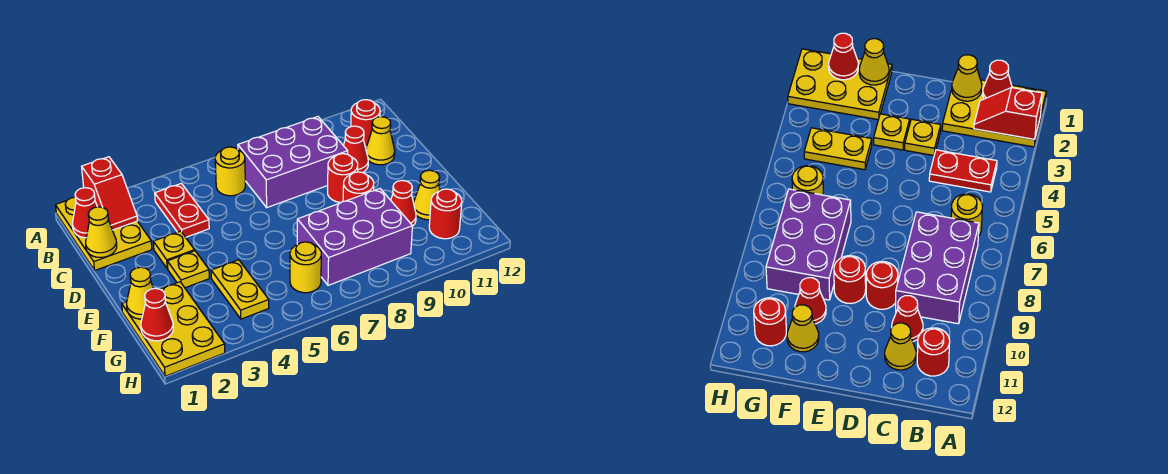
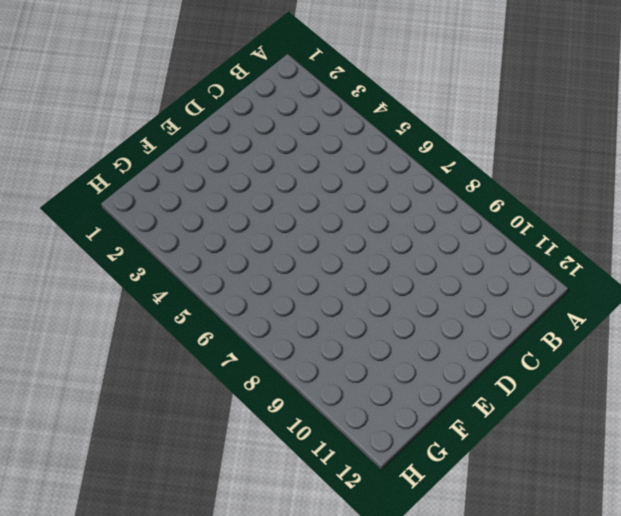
none -> yellow 2x3 plate [56,198,152,270]
none -> red 1x2 plate [155,183,209,237]
none -> yellow 1x1 round brick [215,147,245,196]

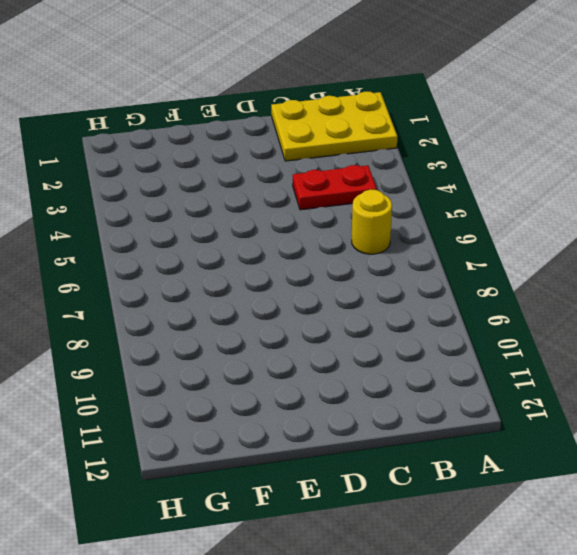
none -> purple 2x3 brick [238,117,348,207]
none -> red 1x1 round brick [351,100,380,147]
none -> red 1x1 cone [343,126,368,173]

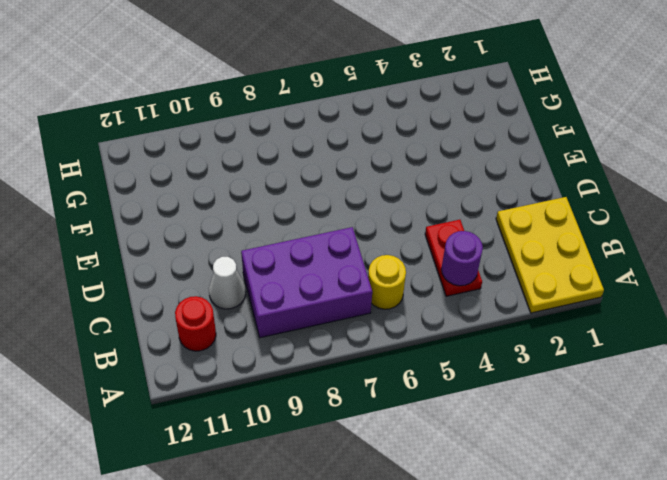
purple 1x1 round brick [441,231,483,286] -> none
white 1x1 cone [209,257,246,309] -> red 1x1 cone [343,126,368,173]
none -> yellow 1x1 cone [366,117,395,165]
none -> yellow 1x1 plate [153,231,195,269]
none -> red 1x1 round brick [328,154,358,203]

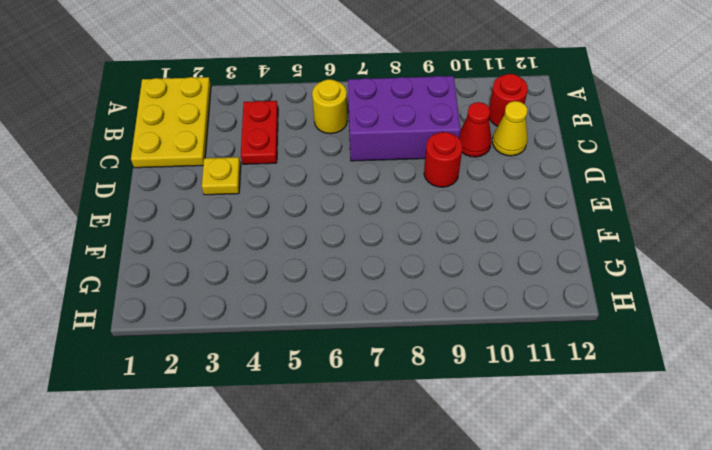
none -> yellow 1x1 plate [167,251,209,288]
none -> red 1x1 round brick [343,172,374,202]
none -> yellow 2x3 plate [122,282,225,376]

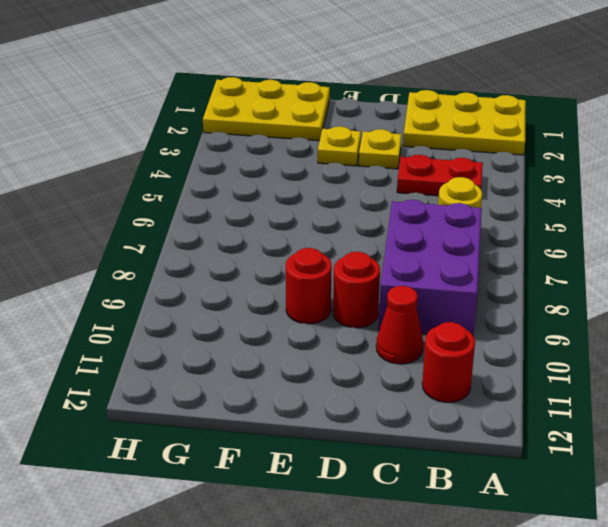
none -> yellow 1x1 cone [366,117,395,165]
none -> yellow 1x2 plate [211,260,269,319]
none -> purple 2x3 brick [297,189,412,285]

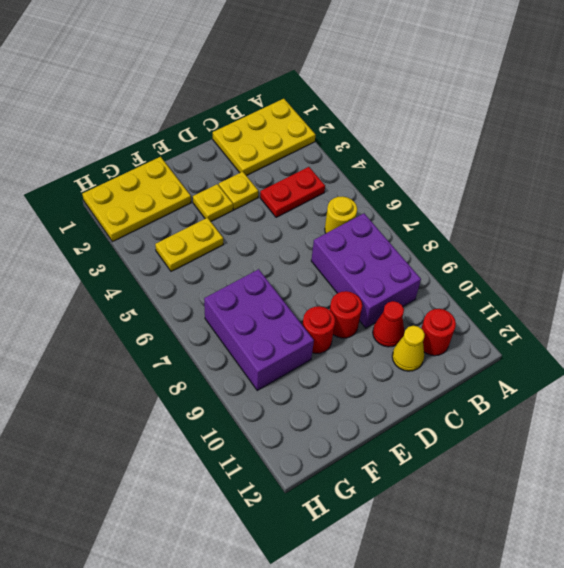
none -> red 1x1 cone [391,180,416,226]
none -> yellow 1x1 cone [413,170,440,220]
none -> yellow 1x1 round brick [290,242,321,293]

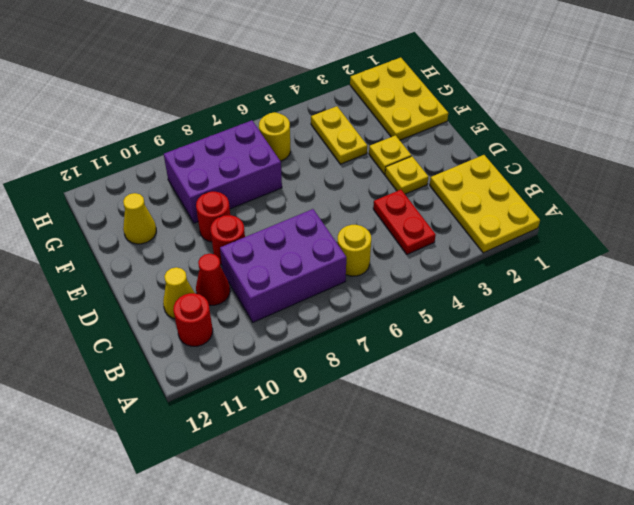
none -> red 1x1 cone [391,180,416,226]
none -> red 1x1 round brick [429,189,462,239]
none -> red 1x2 slope [82,157,137,230]

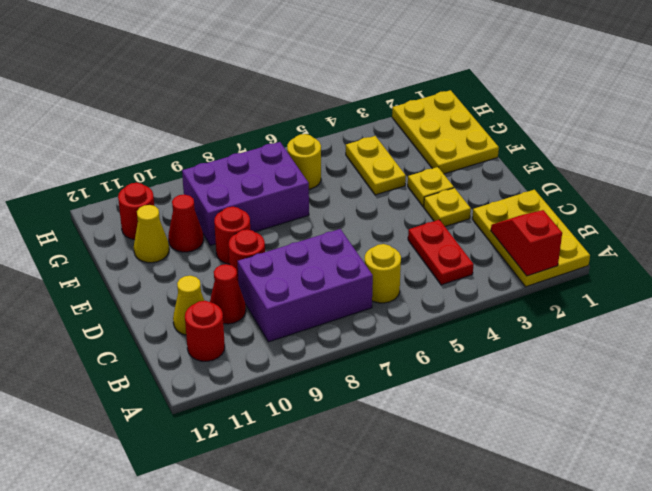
none -> red 1x1 cone [72,188,97,238]
none -> yellow 1x1 cone [86,207,117,257]
none -> yellow 1x1 cone [127,267,154,319]

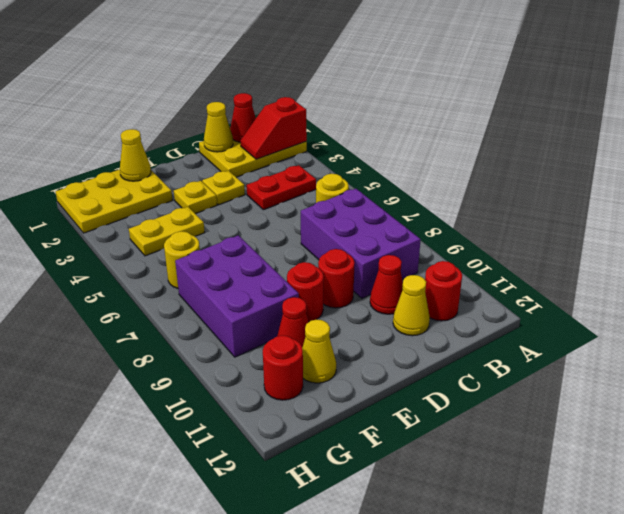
none -> red 1x1 cone [141,288,173,341]

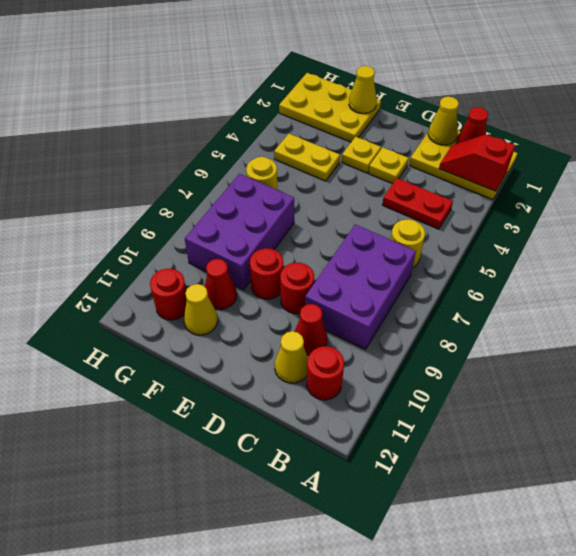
none -> red 1x1 cone [141,288,173,341]

